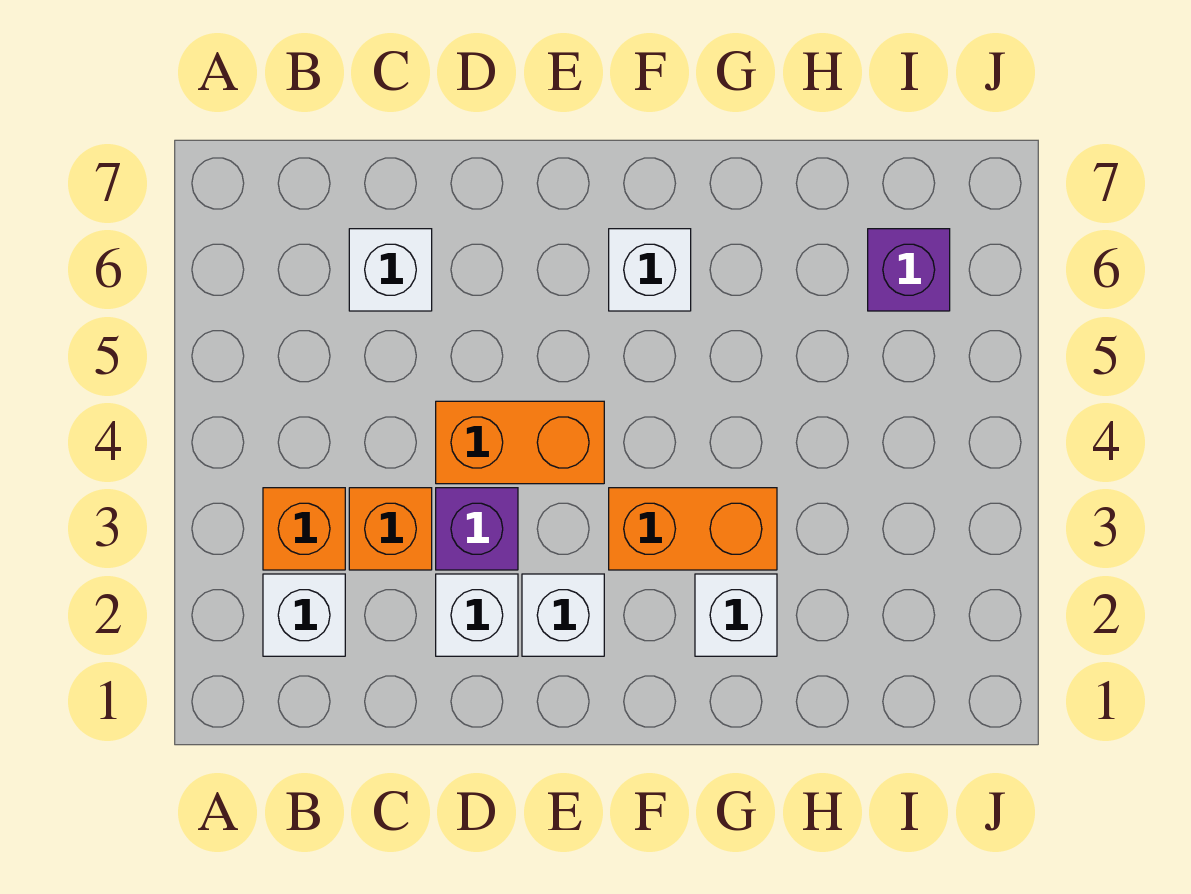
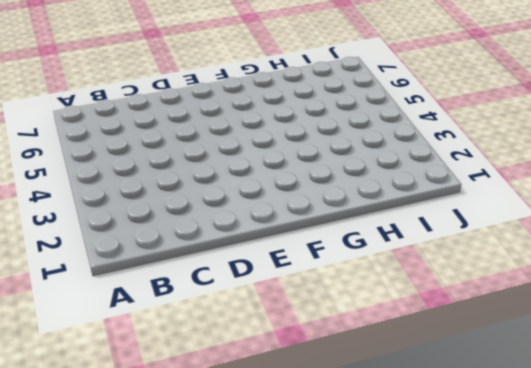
none -> white 1x1 brick [263,574,345,656]
none -> orange 1x1 brick [263,488,345,570]
none -> orange 1x1 brick [349,488,432,570]

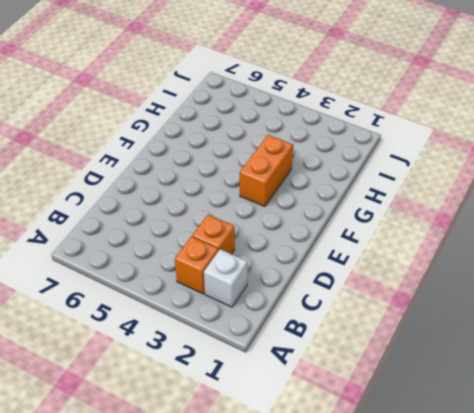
none -> white 1x1 brick [349,229,432,311]
none -> white 1x1 brick [436,574,518,656]
none -> purple 1x1 brick [436,488,518,570]

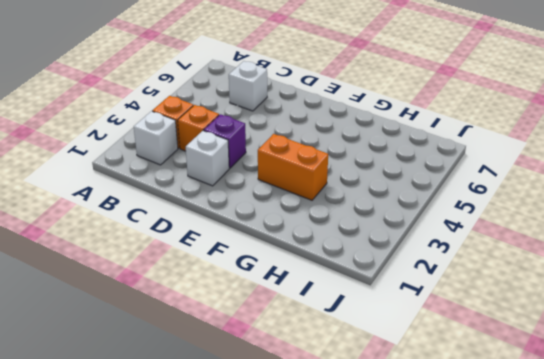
none -> orange 1x2 brick [436,401,604,484]
none -> white 1x1 brick [522,574,604,656]
none -> white 1x1 brick [609,229,691,311]

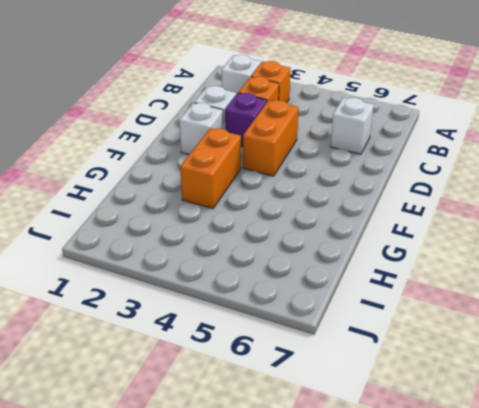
none -> white 1x1 brick [609,229,691,311]
none -> white 1x1 brick [695,574,777,656]
none -> purple 1x1 brick [868,229,950,311]

